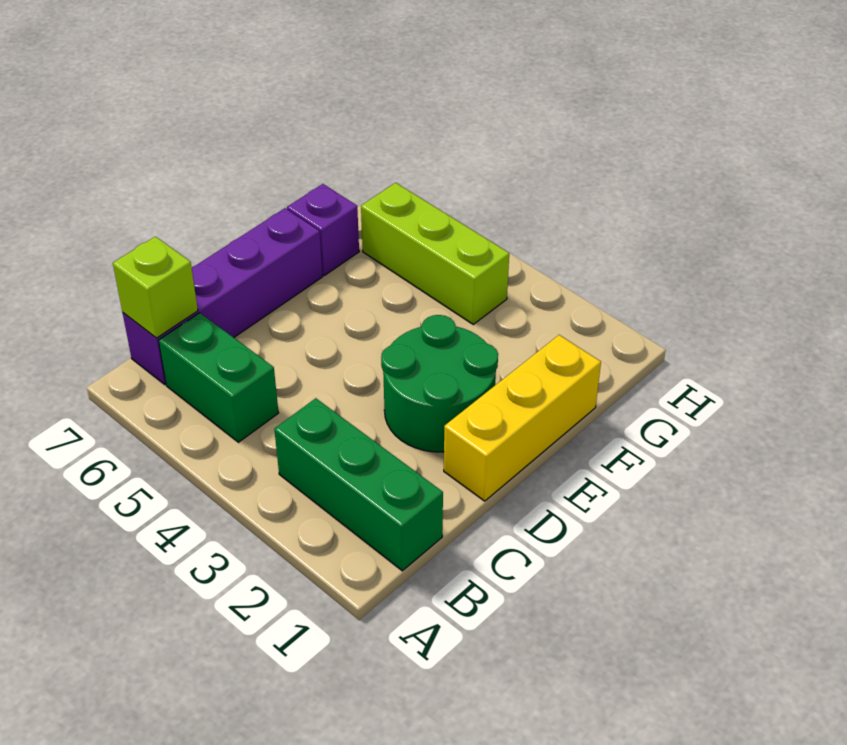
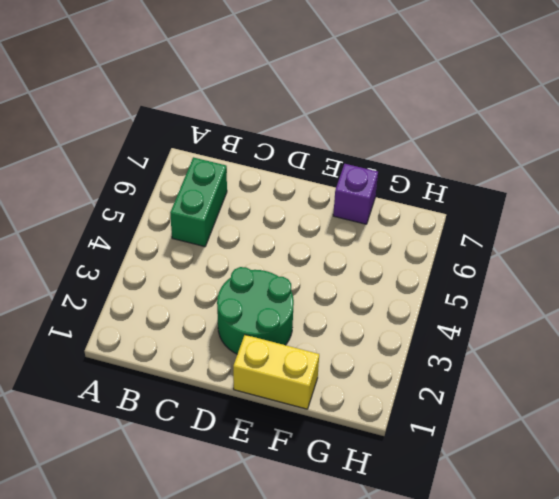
yellow 1x2 brick [233,335,319,409] -> yellow 1x3 brick [444,335,601,501]
none -> green 1x3 brick [274,398,443,571]
none -> purple 1x4 brick [123,208,323,384]

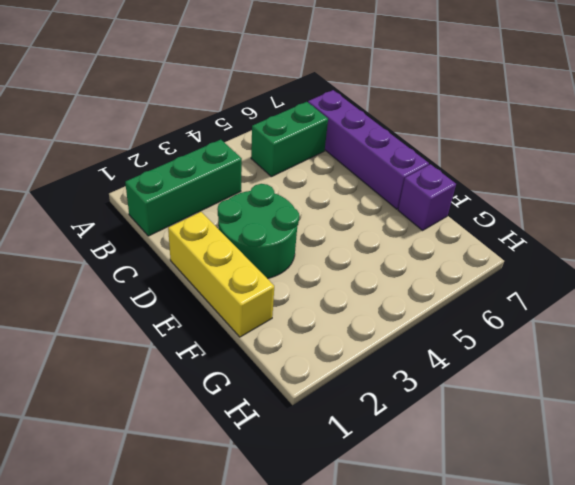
none -> lime 1x3 brick [361,183,509,324]
none -> lime 1x1 brick [113,236,198,338]

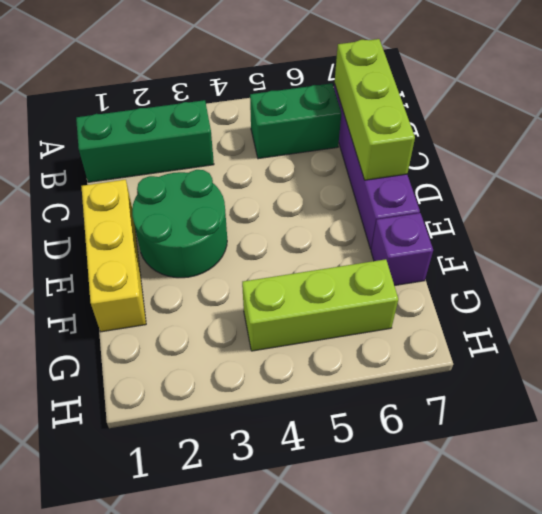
lime 1x3 brick [334,39,415,180] -> lime 1x1 brick [113,236,198,338]

